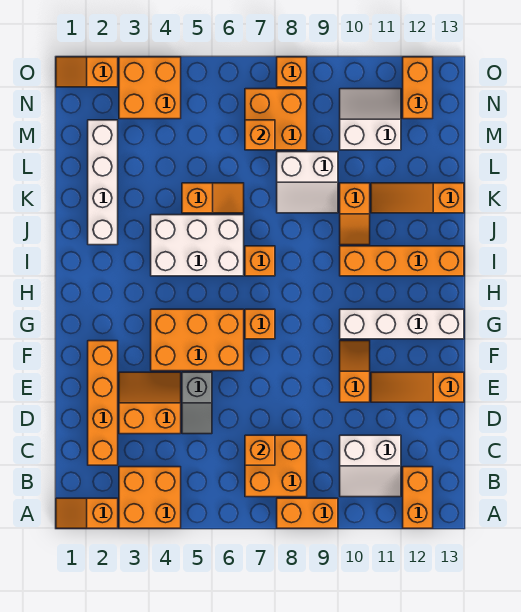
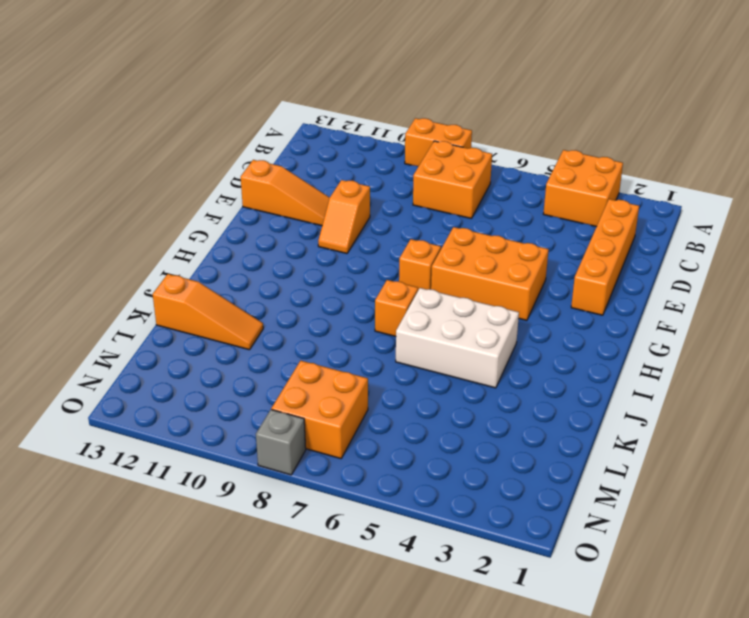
grey 1x1 brick [256,409,306,475] -> orange 1x1 brick [277,57,307,87]
none -> orange 1x2 slope [56,498,118,528]
none -> orange 1x2 brick [403,467,433,528]
none -> white 2x2 slope [340,435,401,497]
none -> orange 2x2 slope [119,372,181,434]

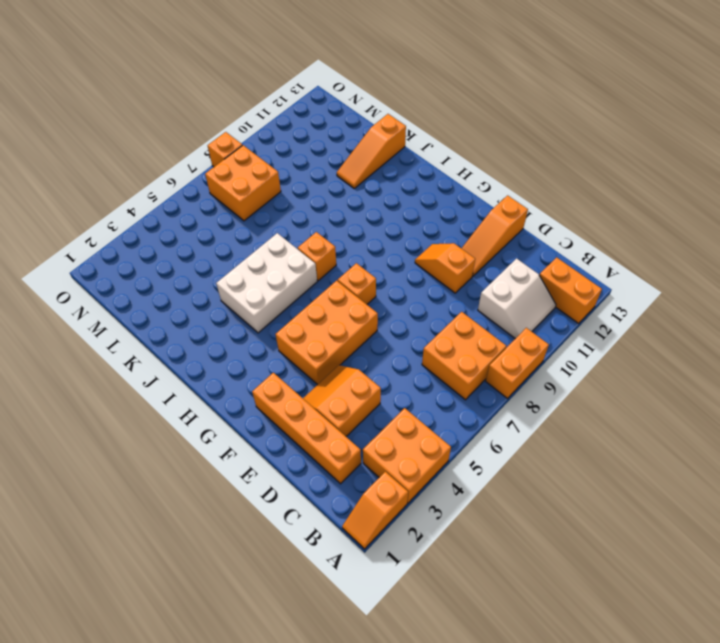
none -> grey 1x2 slope [182,372,212,434]
none -> white 1x4 brick [340,309,464,339]
none -> orange 1x4 brick [340,246,464,276]
none -> white 1x4 brick [88,120,118,245]

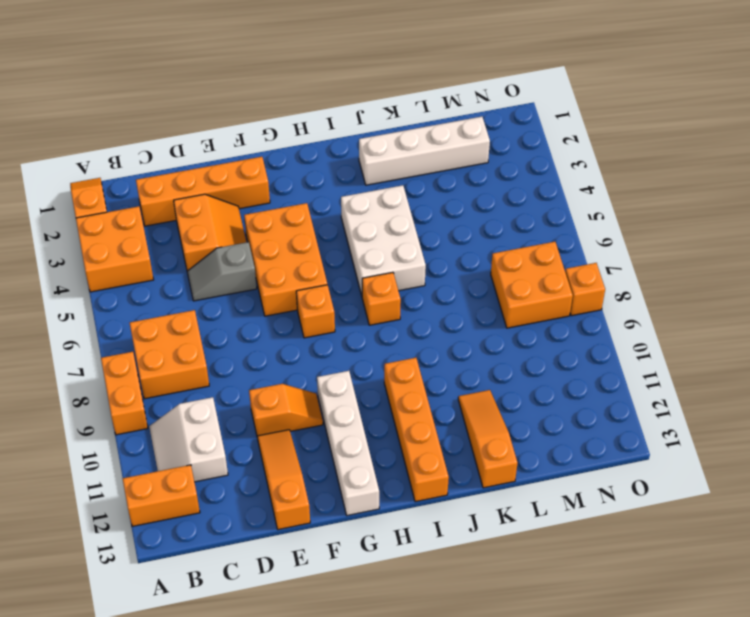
none -> orange 1x2 slope [340,183,370,245]
none -> orange 1x2 slope [182,183,244,213]
none -> white 2x2 slope [277,152,338,213]
none -> white 2x2 slope [340,89,401,150]

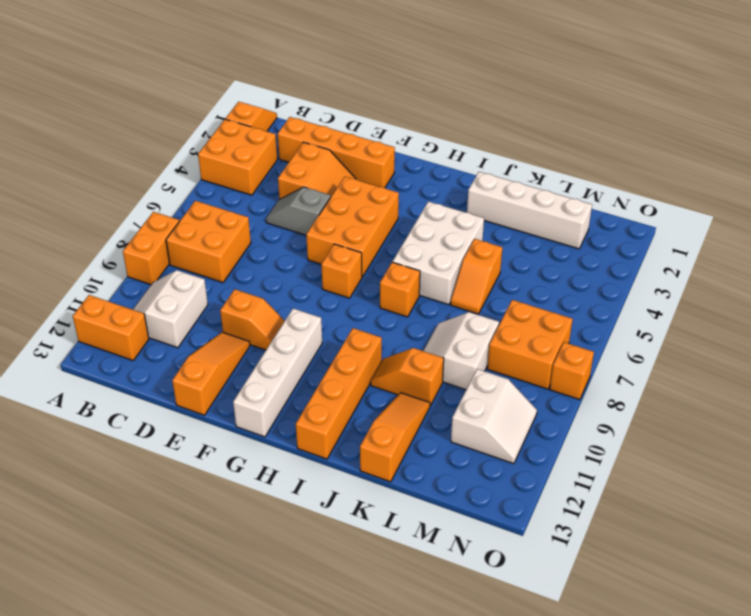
none -> orange 2x2 brick [119,57,181,119]
none -> orange 1x2 brick [403,57,433,119]
none -> orange 1x2 slope [56,57,118,87]
none -> orange 1x1 brick [245,435,275,465]

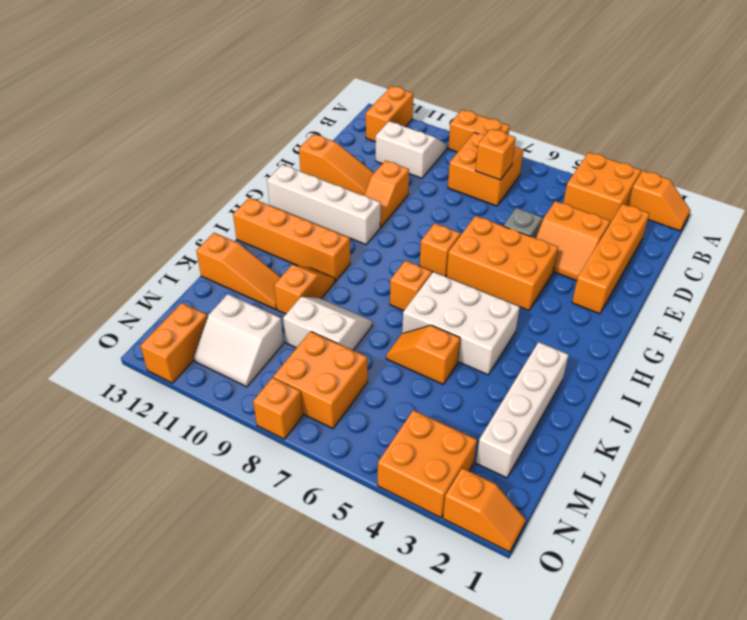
none -> orange 1x1 brick [245,120,275,150]

